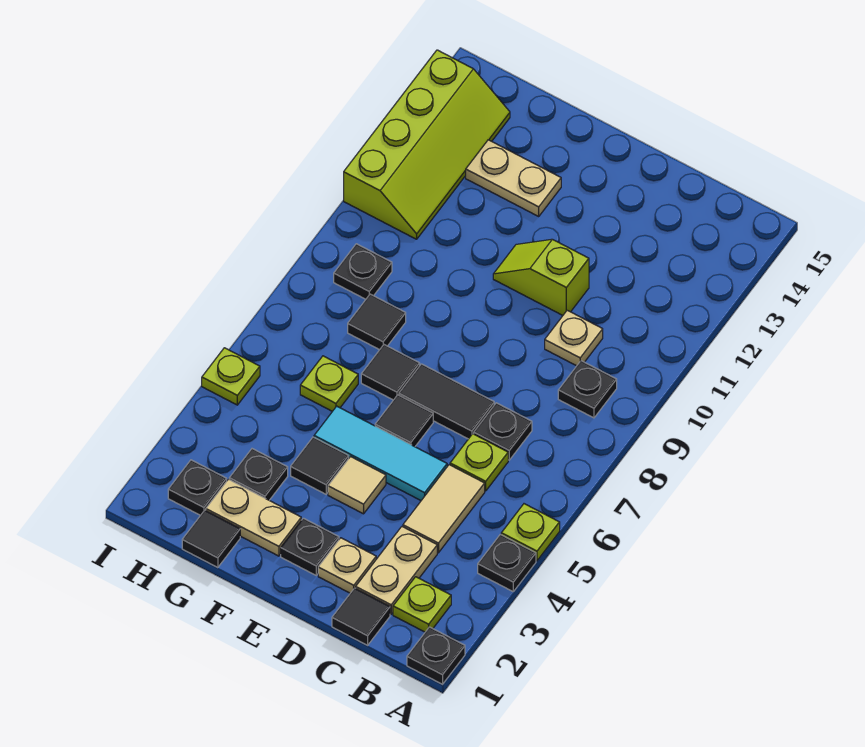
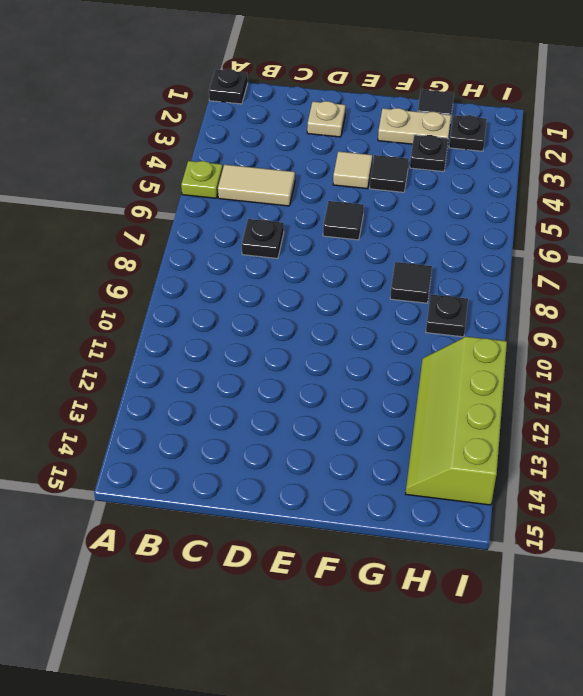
tan 1x2 tile [218,164,295,206] -> tan 1x2 tile turned to [403,465,485,553]
none -> black 1x1 plate [478,534,536,591]
none -> lime 1x1 plate [393,577,451,632]
none -> black 1x1 plate [558,361,617,418]
none -> black 1x1 tile [332,588,390,645]

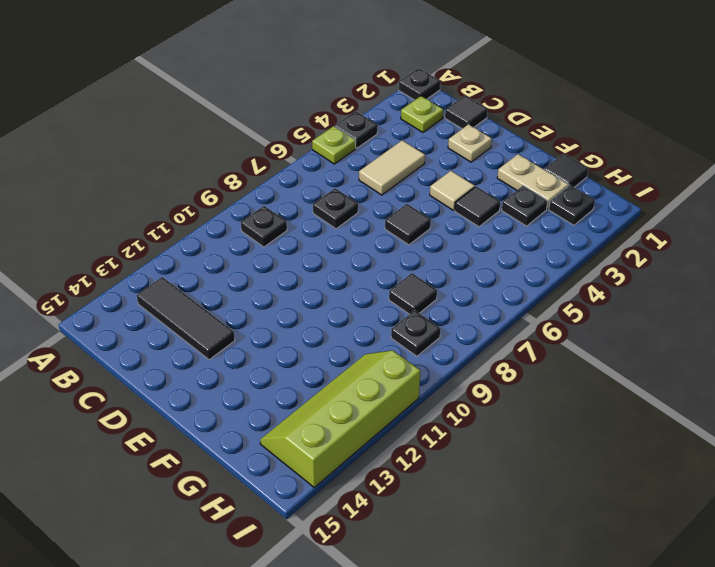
black 1x3 tile [137,277,235,360] -> none
none -> tan 1x2 plate [356,527,437,614]
none -> lime 1x1 plate [450,434,508,491]
none -> tan 1x1 plate [545,310,603,366]
none -> cyan 1x3 tile [314,406,447,500]

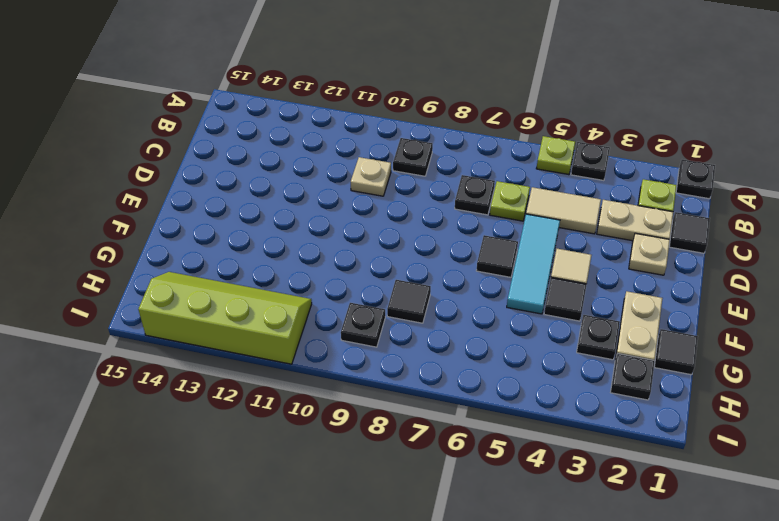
none -> black 1x2 tile [399,364,494,439]
none -> lime 1x2 slope [493,239,589,315]
none -> black 1x1 plate [281,518,339,575]
none -> black 1x1 tile [361,345,420,400]

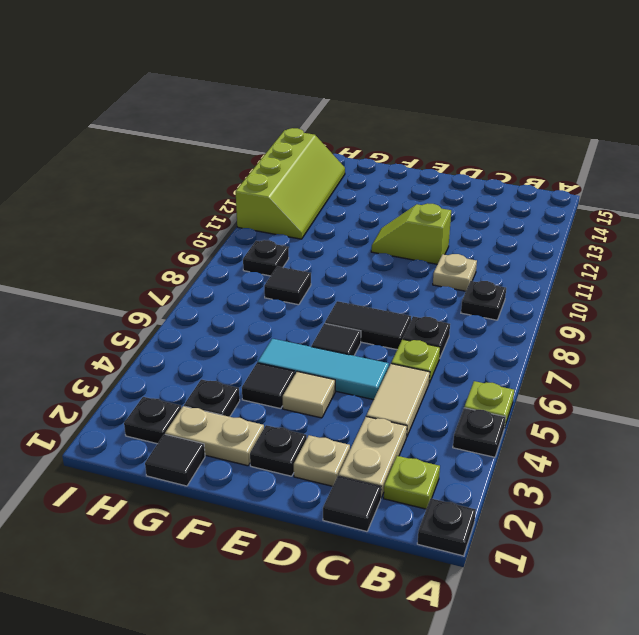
none -> black 1x1 tile [361,345,420,400]
none -> tan 1x2 plate [466,140,561,216]
none -> lime 1x1 plate [300,356,358,411]
none -> lime 1x1 plate [202,348,260,405]

